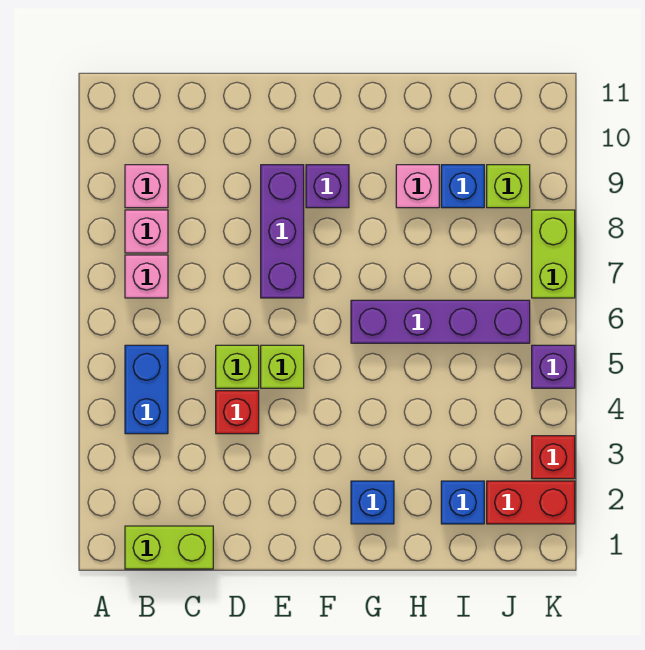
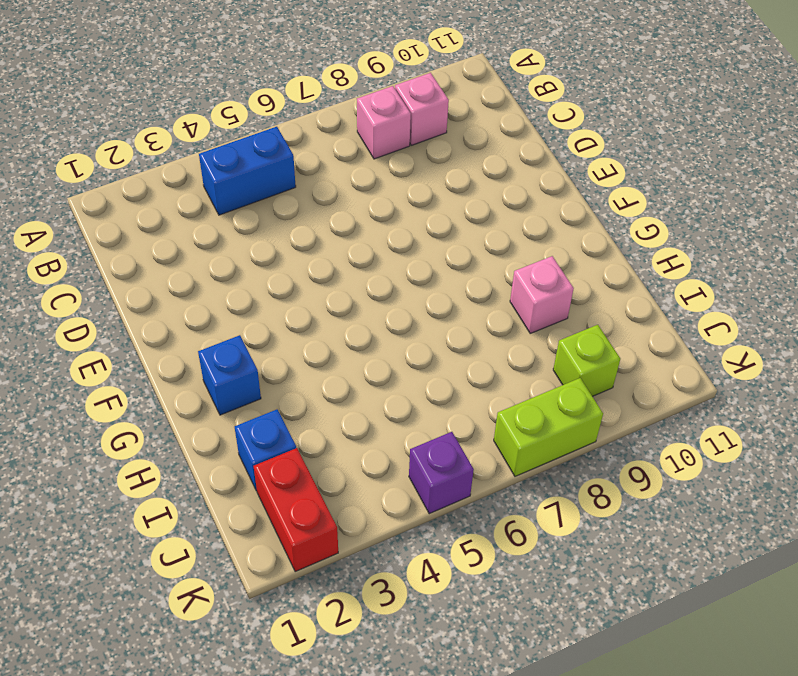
none -> lime 1x2 brick [125,526,213,569]
none -> pink 1x1 brick [125,255,168,298]
none -> red 1x1 brick [216,391,259,434]

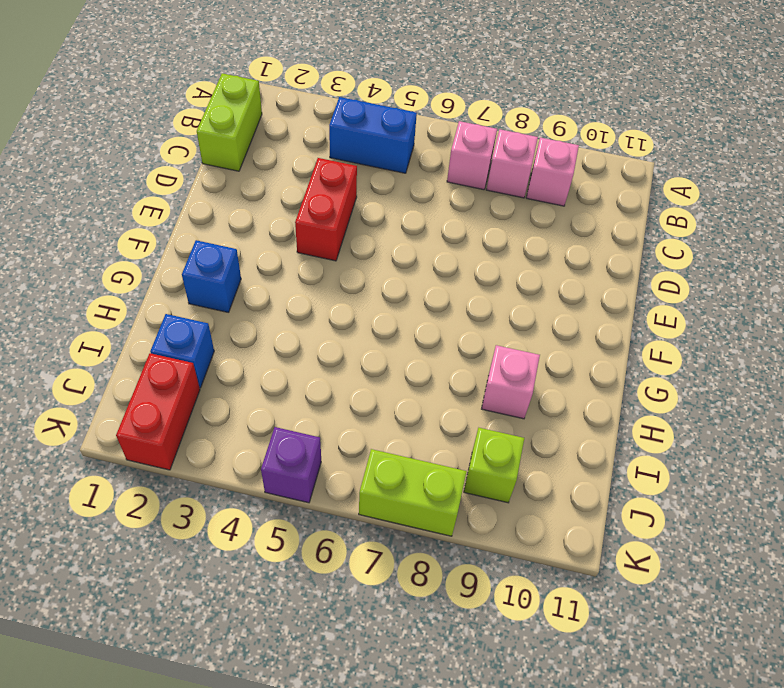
red 1x2 brick [295,158,357,261] -> red 1x1 brick [216,391,259,434]
none -> lime 1x1 brick [216,345,259,388]
none -> lime 1x1 brick [261,345,304,388]
none -> purple 1x3 brick [261,165,304,298]

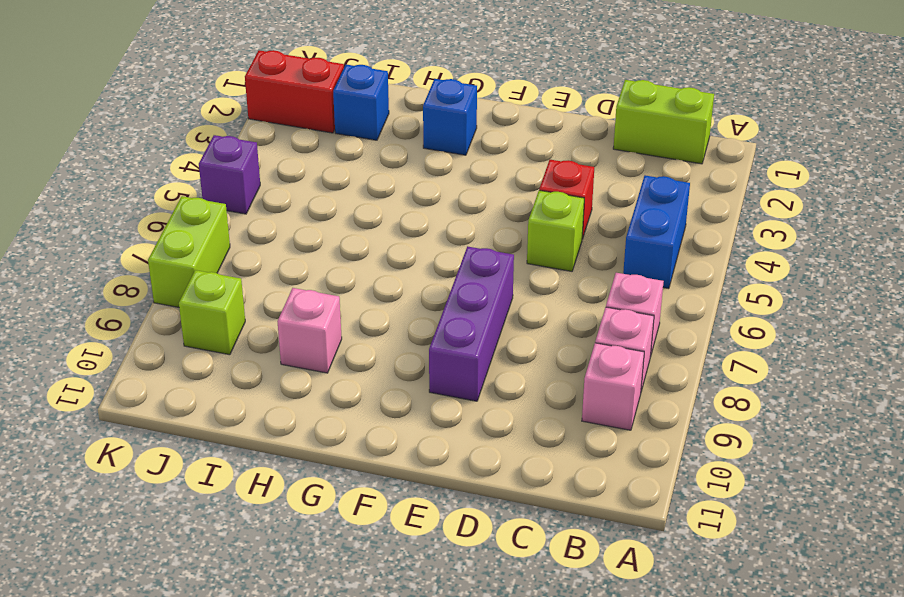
none -> lime 1x1 brick [261,345,304,388]
none -> purple 1x1 brick [306,165,349,208]
none -> purple 1x4 brick [351,300,530,343]

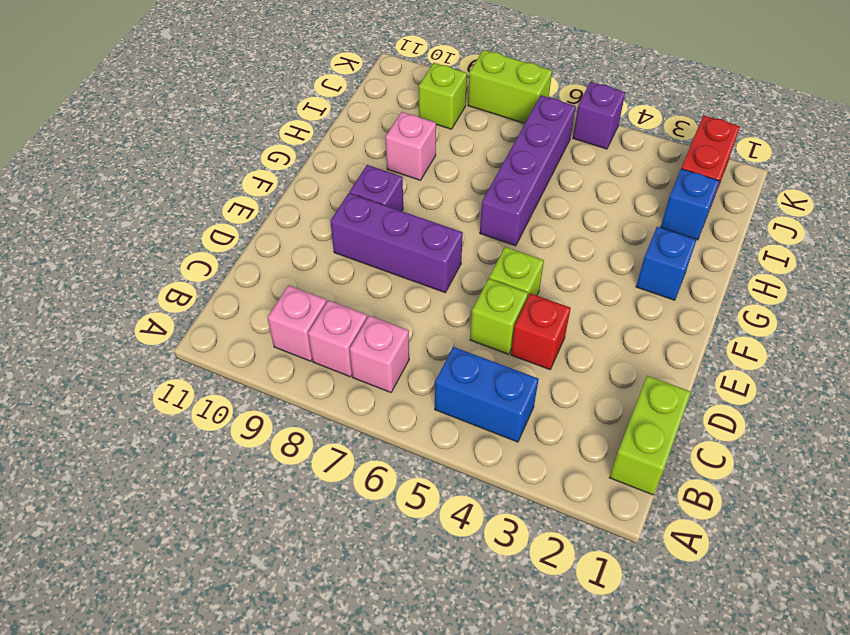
none -> blue 1x1 brick [441,165,484,208]
none -> red 1x1 brick [532,436,575,479]

